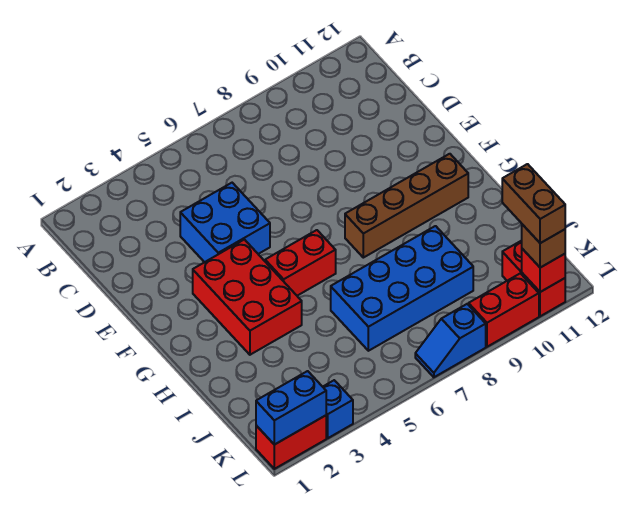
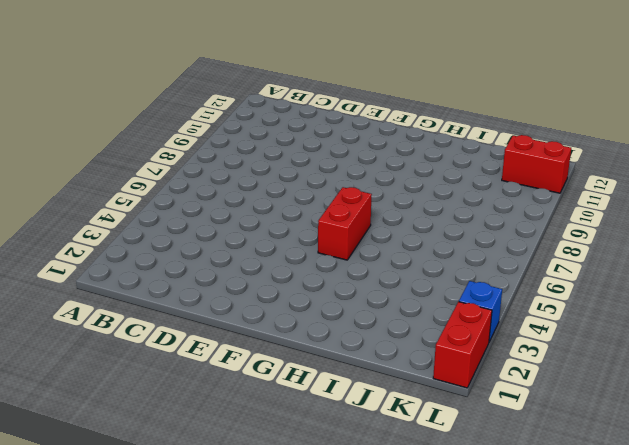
none -> blue 2x2 brick [180,183,270,262]
none -> red 2x3 brick [193,240,302,355]
none -> brown 1x4 brick [345,154,468,258]

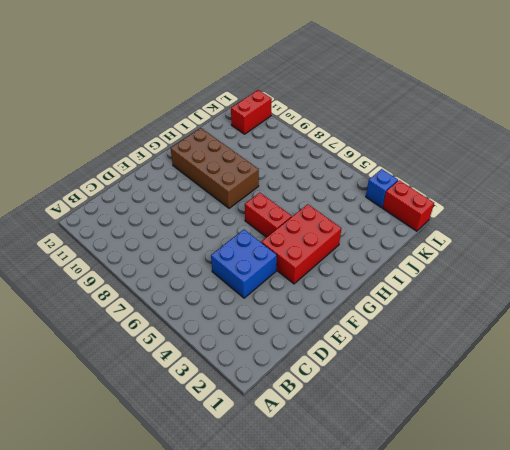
brown 2x4 brick [171,128,259,208] -> brown 1x4 brick [345,154,468,258]
none -> blue 2x4 brick [331,226,473,351]
none -> blue 1x2 slope [415,304,486,377]
none -> red 1x2 brick [469,273,539,347]

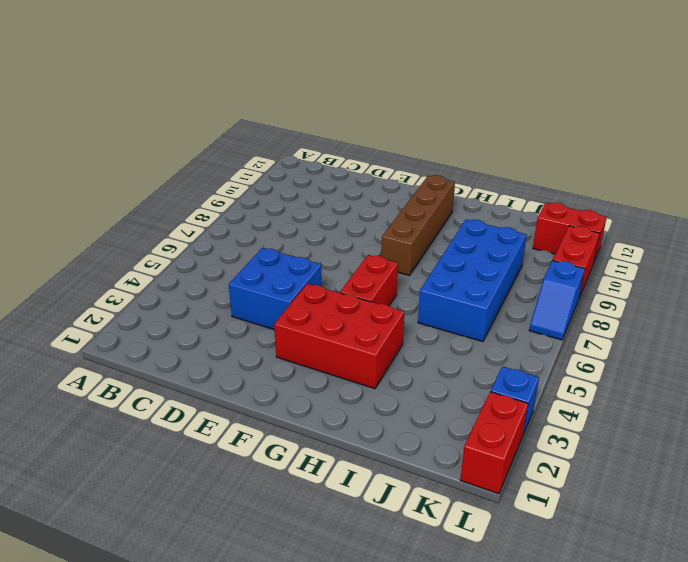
none -> blue 1x2 brick [256,371,326,445]
none -> red 1x1 brick [522,249,565,292]
none -> brown 1x1 brick [522,224,565,268]

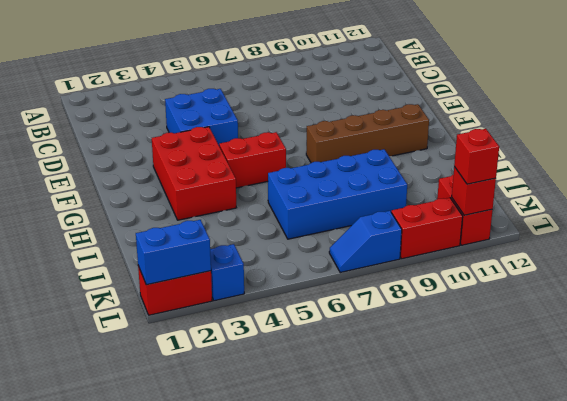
red 1x1 brick [454,129,499,184] -> brown 1x1 brick [522,224,565,268]
none -> brown 1x2 brick [502,164,565,243]

